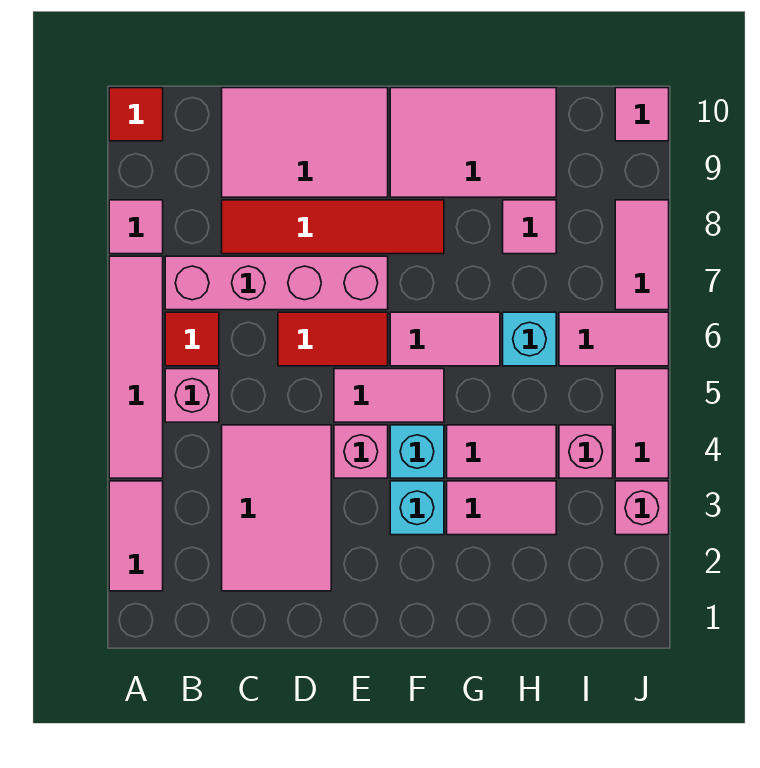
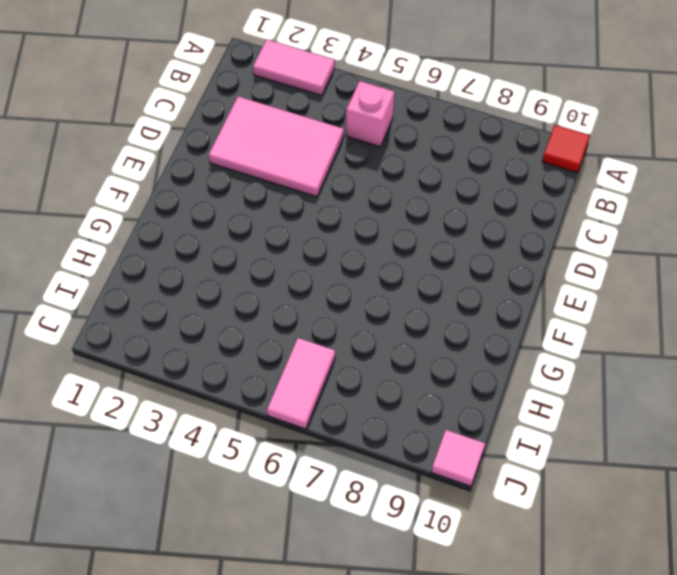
none -> pink 1x4 tile [109,256,163,478]
none -> pink 1x1 tile [109,200,163,254]
none -> red 1x1 tile [165,312,219,366]

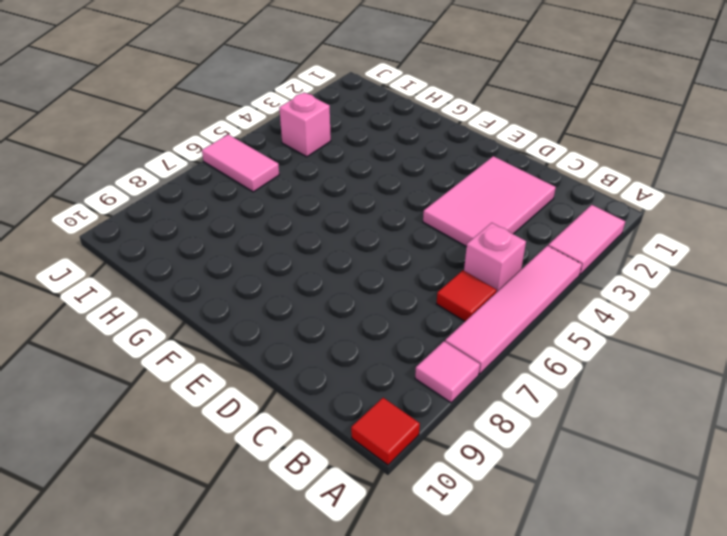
none -> pink 1x4 brick [165,256,388,310]
none -> red 1x4 tile [222,200,444,254]
none -> pink 2x3 tile [222,88,388,197]

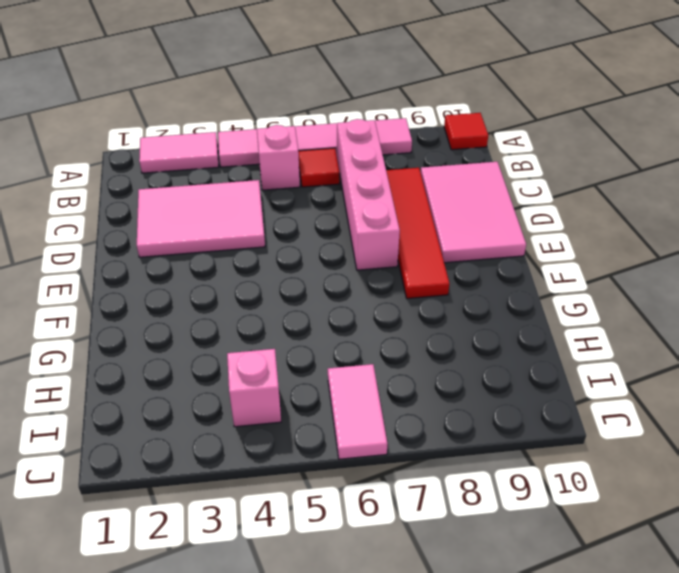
none -> red 1x2 tile [278,312,388,366]
none -> pink 1x1 brick [334,425,388,478]
none -> pink 1x2 tile [334,369,444,422]

